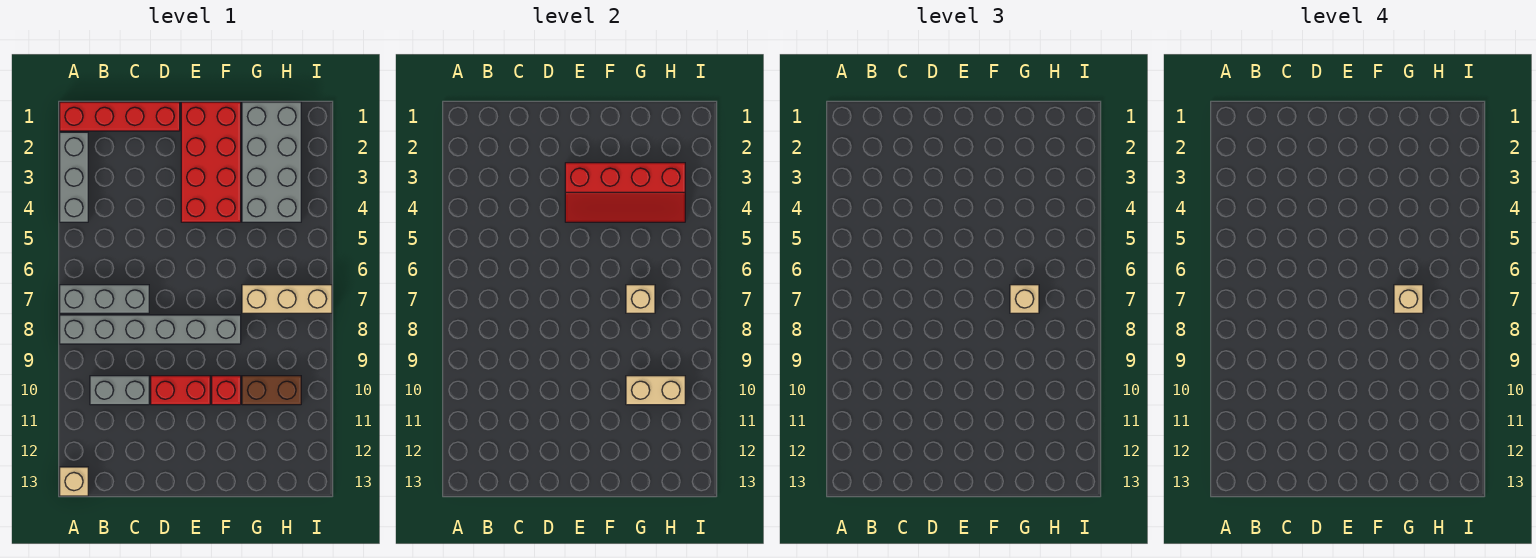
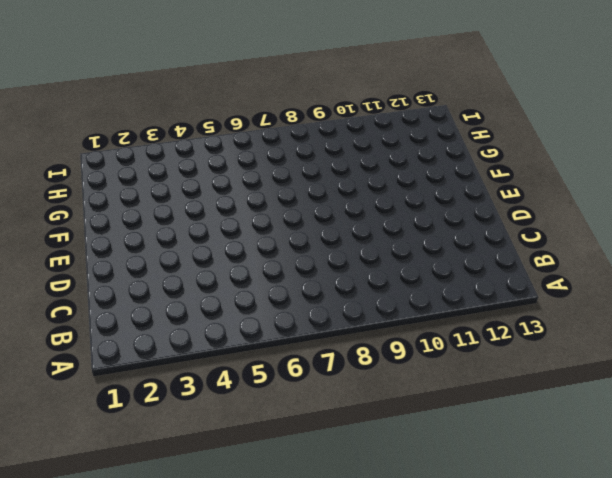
none -> red 1x4 brick [60,102,180,131]
none -> grey 1x3 brick [60,132,88,222]
none -> grey 1x3 brick [60,285,149,313]

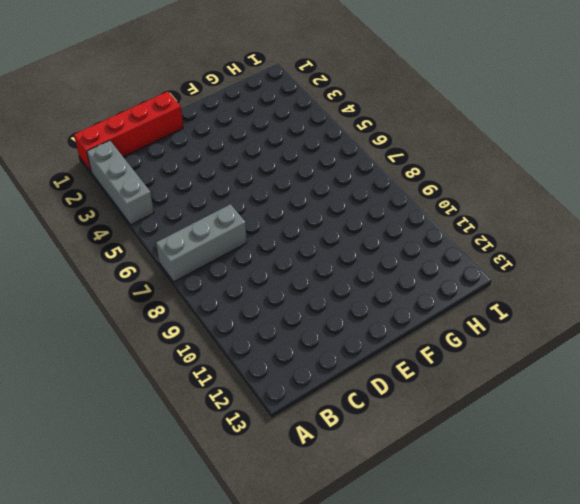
none -> grey 1x6 brick [60,315,241,344]
none -> tan 1x1 brick [60,467,88,496]
none -> grey 1x2 brick [90,376,149,405]

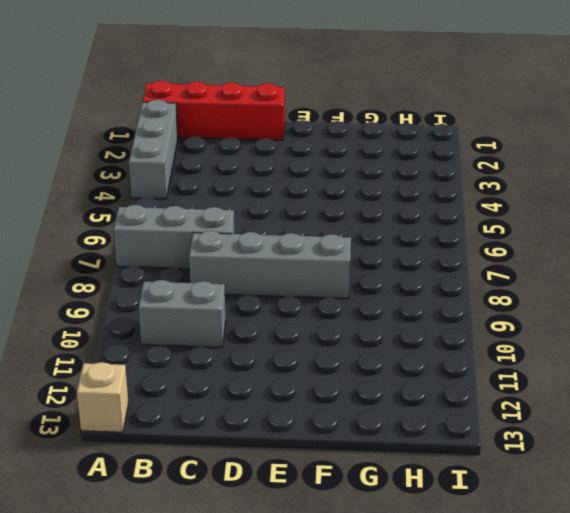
grey 1x4 brick [189,231,351,299] -> grey 1x6 brick [60,315,241,344]
none -> red 1x2 brick [151,376,210,405]
none -> red 2x4 brick [181,102,241,222]
none -> red 1x1 brick [212,376,241,405]

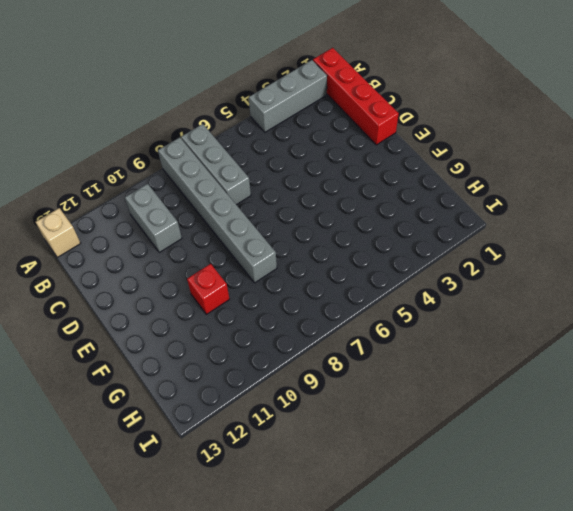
none -> red 1x2 brick [151,376,210,405]
none -> red 2x4 brick [181,102,241,222]
none -> grey 2x4 brick [242,102,301,222]

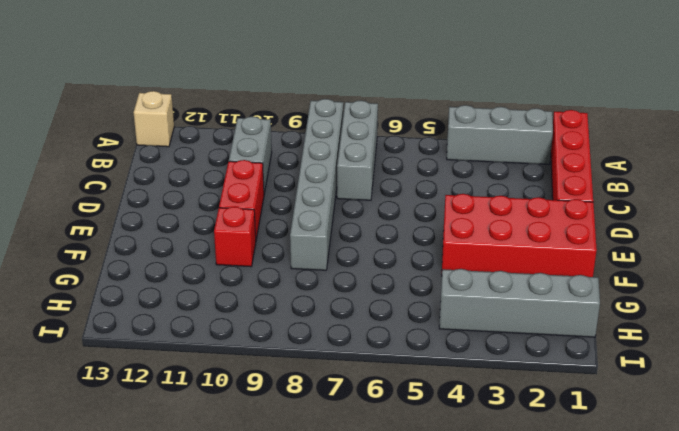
grey 1x4 brick [439,269,600,337] -> grey 2x4 brick [242,102,301,222]
none -> tan 1x3 brick [242,285,332,313]
none -> brown 1x2 brick [242,376,301,405]
none -> red 2x4 slope [565,163,685,222]

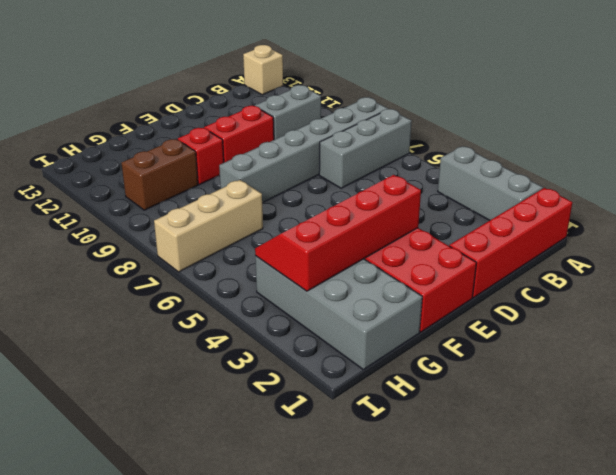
none -> tan 1x1 brick [626,285,655,313]
none -> tan 1x2 brick [626,376,685,405]
none -> tan 1x1 brick [1010,285,1039,313]

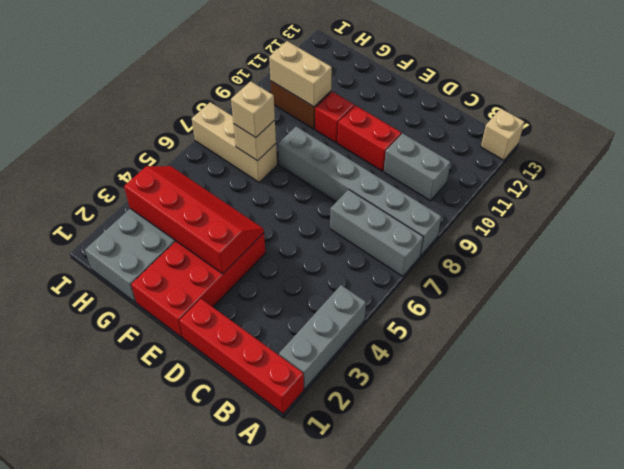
none -> tan 1x1 brick [1394,285,1423,313]

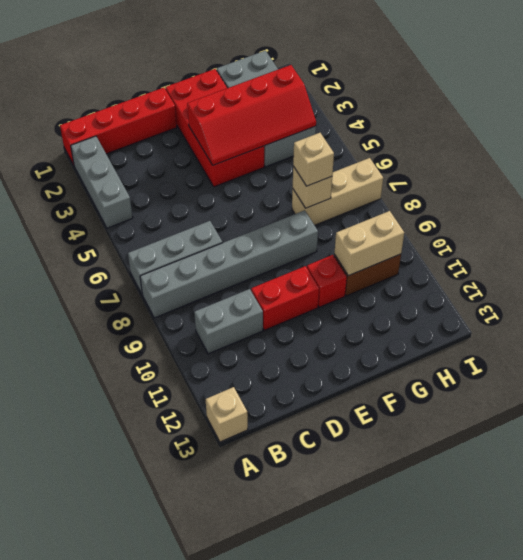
none -> tan 1x1 brick [1394,285,1423,313]

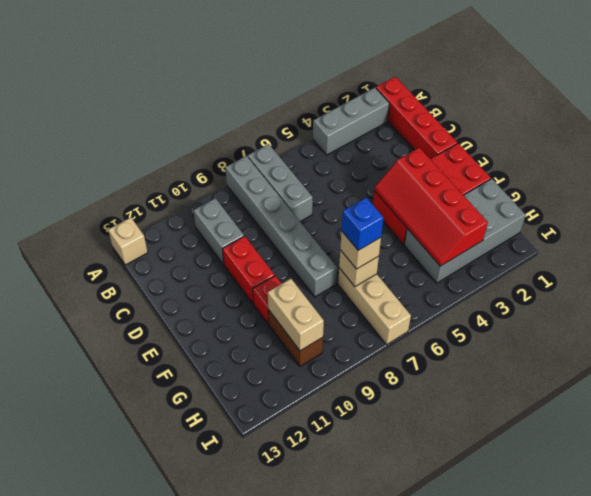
blue 1x1 brick [342,198,383,250] -> tan 1x1 brick [1394,285,1423,313]

